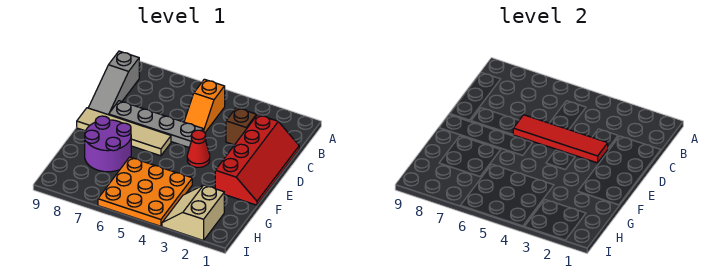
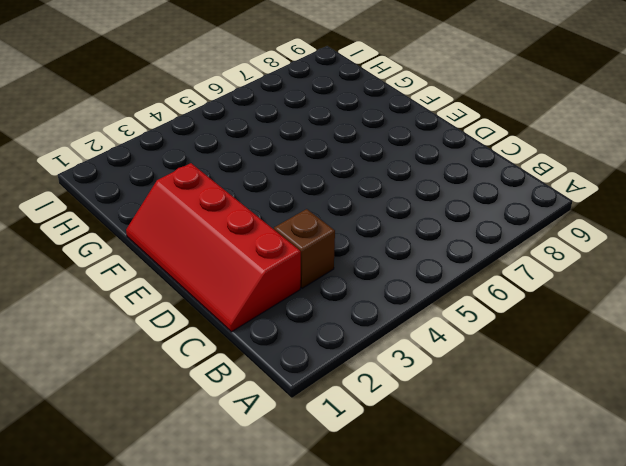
none -> orange 1x2 slope [184,79,225,132]
none -> grey 1x3 slope [88,51,139,115]

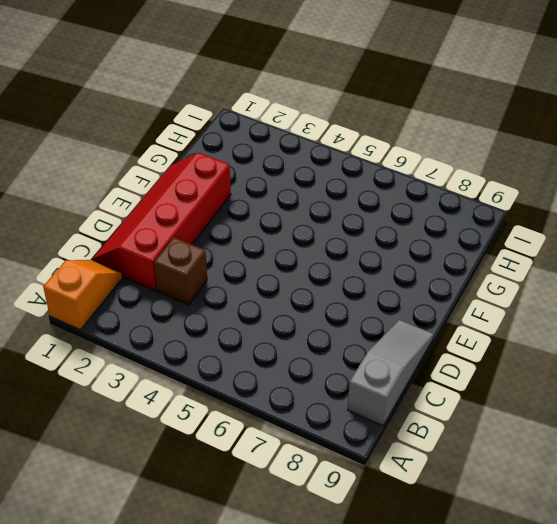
orange 1x2 slope [43,260,122,330] -> orange 1x2 slope moved to [184,79,225,132]
none -> grey 1x4 plate [109,101,203,148]
none -> red 1x1 cone [187,130,210,167]

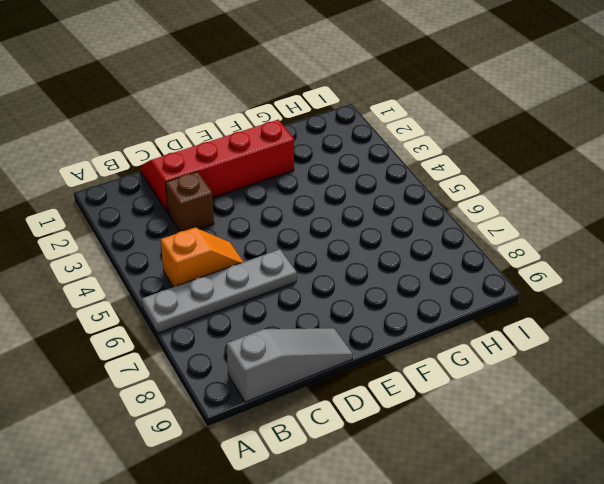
grey 1x4 plate [142,249,297,333] -> grey 1x4 plate turned to [109,101,203,148]
none -> red 1x1 cone [187,130,210,167]
none -> tan 1x4 tile [77,108,171,156]

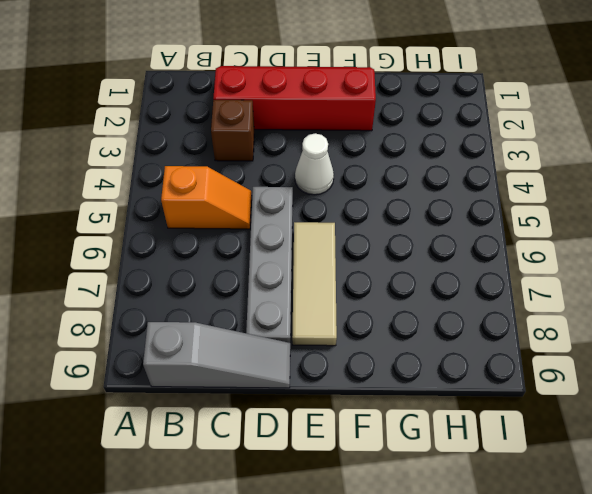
white 1x1 cone [295,133,334,195] -> red 1x1 cone [187,130,210,167]
tan 1x3 tile [292,222,337,346] -> tan 1x4 tile [77,108,171,156]
none -> purple 2x2 round brick [85,116,131,172]
none -> orange 3x3 plate [98,157,192,226]

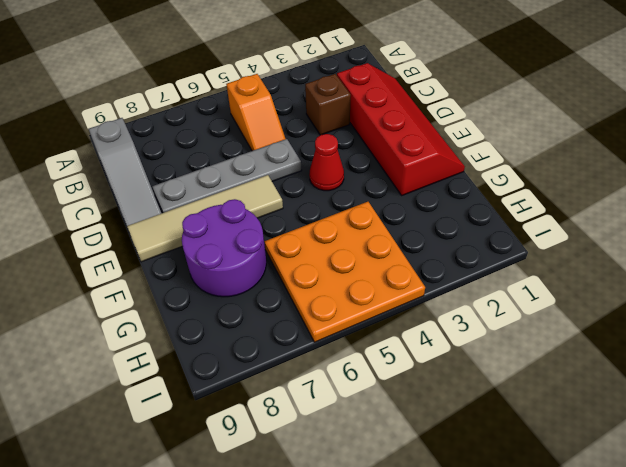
none -> tan 2x2 slope [162,185,224,240]
none -> red 1x4 tile [513,115,608,163]

